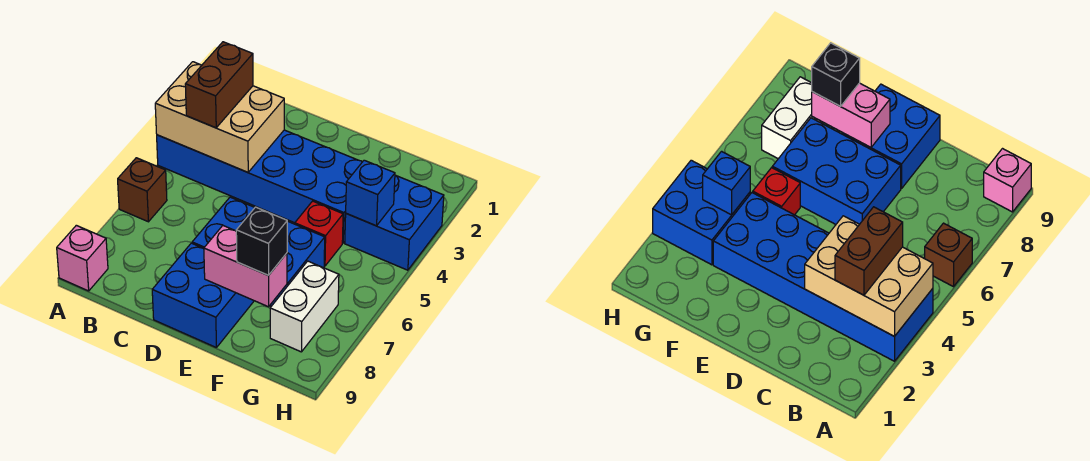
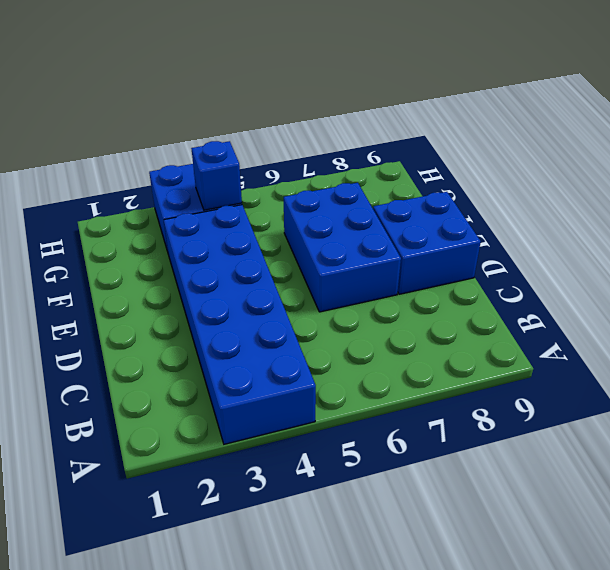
none -> brown 1x1 brick [118,158,167,222]
none -> pink 1x1 brick [57,225,108,291]
none -> red 1x1 brick [295,201,343,266]

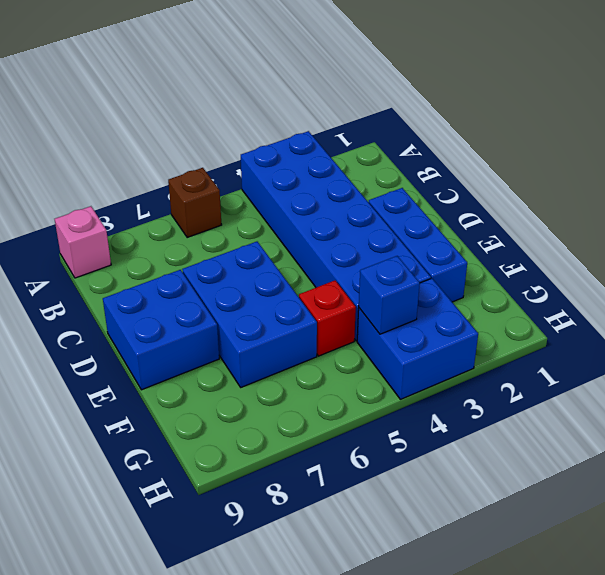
blue 1x3 brick [369,188,467,302] -> none
none -> white 1x2 brick [270,261,339,352]
none -> tan 2x3 brick [155,62,284,172]
none -> pink 1x2 brick [204,226,287,307]

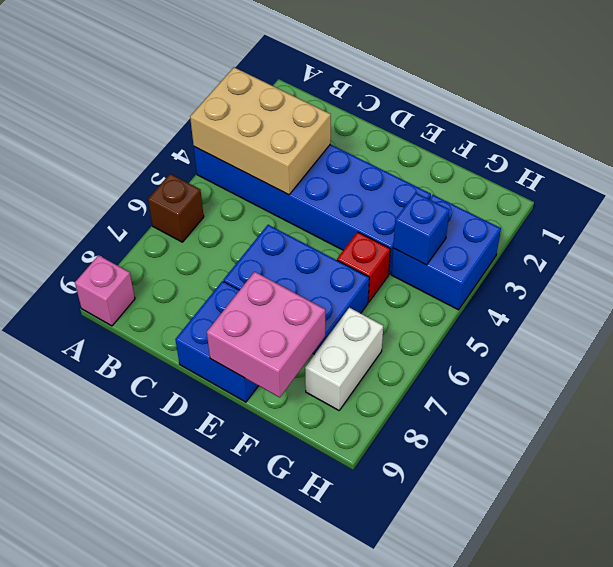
pink 2x2 brick [207,272,325,397] -> pink 1x2 brick [204,226,287,307]
none -> brown 1x2 brick [185,42,253,128]
none -> black 1x1 brick [236,207,287,275]

